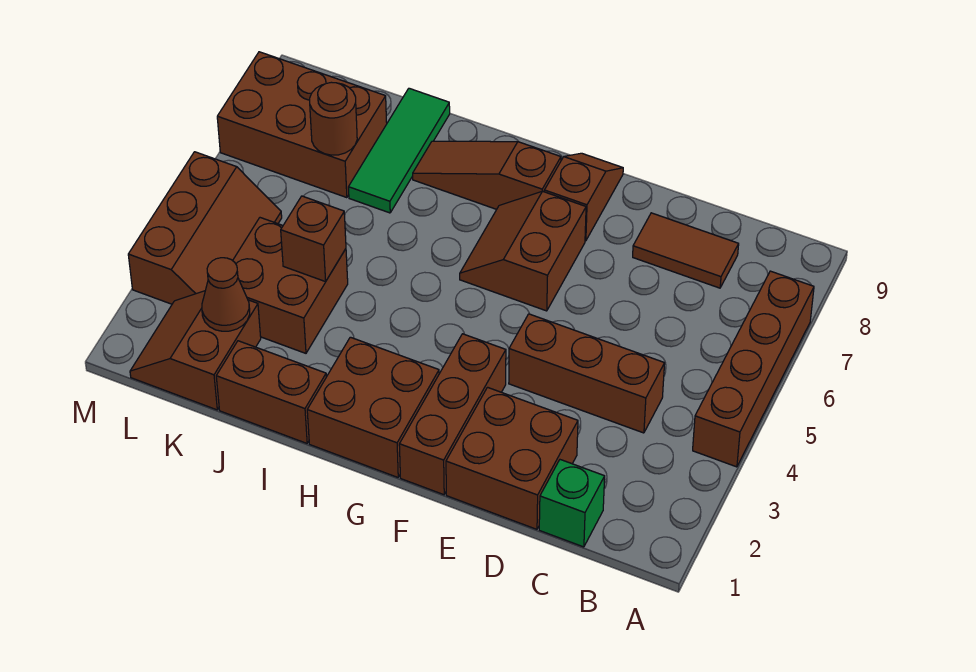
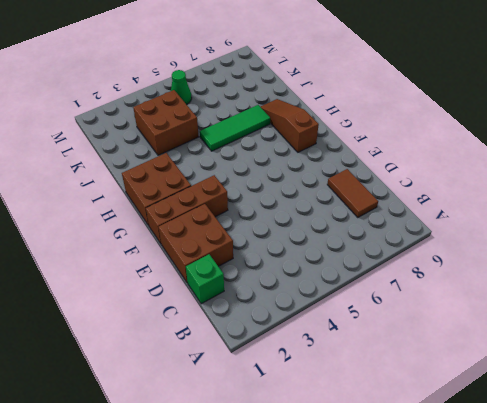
green 1x3 tile [200,105,270,151] -> green 1x3 tile moved to [348,88,450,213]
green 1x1 cone [171,70,192,105] -> brown 2x3 slope [128,152,282,304]
none -> brown 1x4 brick [693,271,814,467]
none -> brown 1x3 brick [509,314,665,433]
none -> brown 2x2 slope [460,191,586,311]

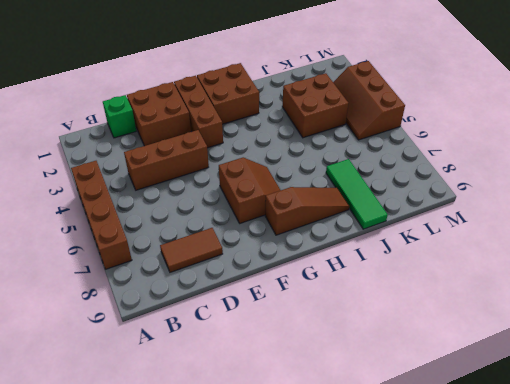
none -> brown 1x2 slope [544,153,623,241]
none -> brown 1x2 brick [216,341,326,443]
none -> brown 2x2 slope [130,291,261,410]

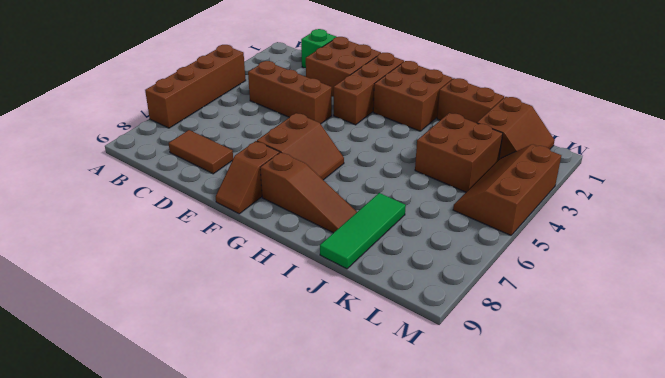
none -> brown 2x3 brick [217,52,387,198]
none -> brown 1x1 brick [281,196,346,282]
none -> brown 1x1 cone [202,258,250,331]

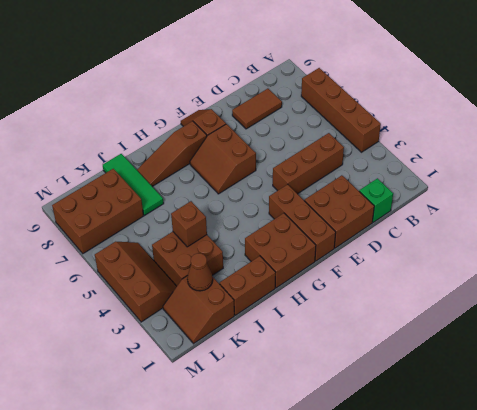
none -> brown 1x1 round brick [310,82,357,155]

